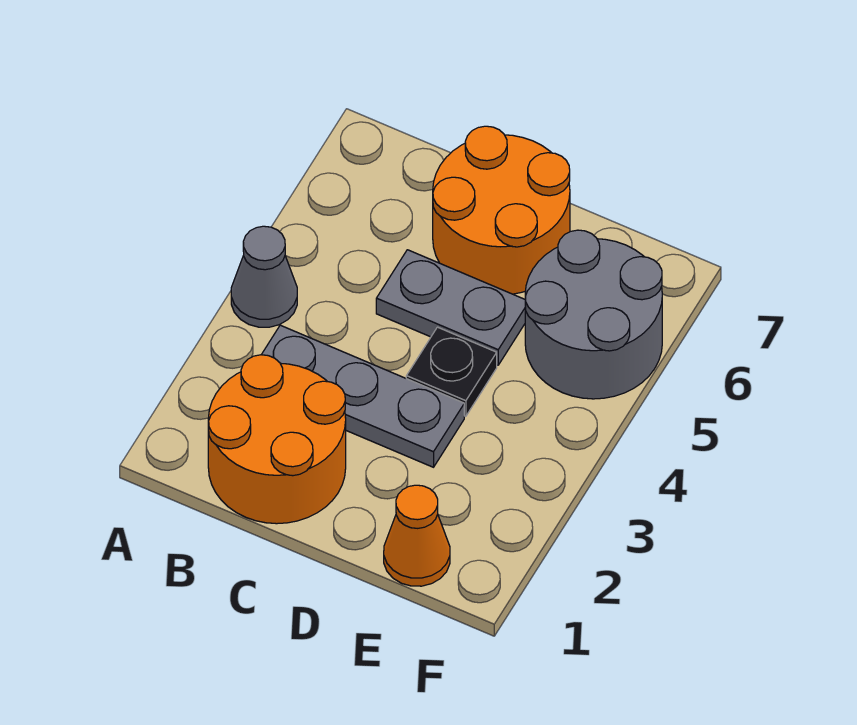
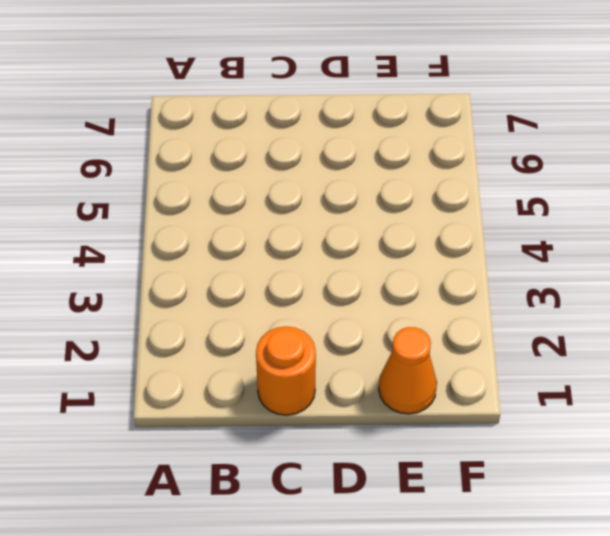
orange 1x1 round brick [256,327,316,415] -> orange 2x2 round brick [208,355,346,524]
none -> grey 1x1 cone [231,226,297,327]
none -> grey 1x3 plate [261,325,464,467]

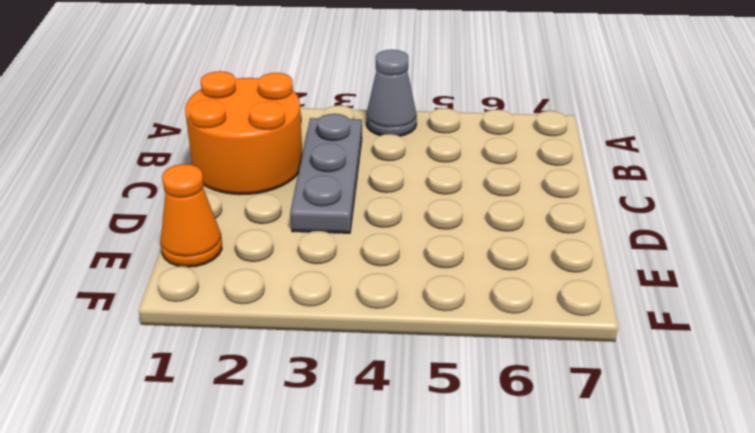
none -> grey 1x2 plate [376,250,525,365]
none -> orange 2x2 round brick [433,126,570,294]

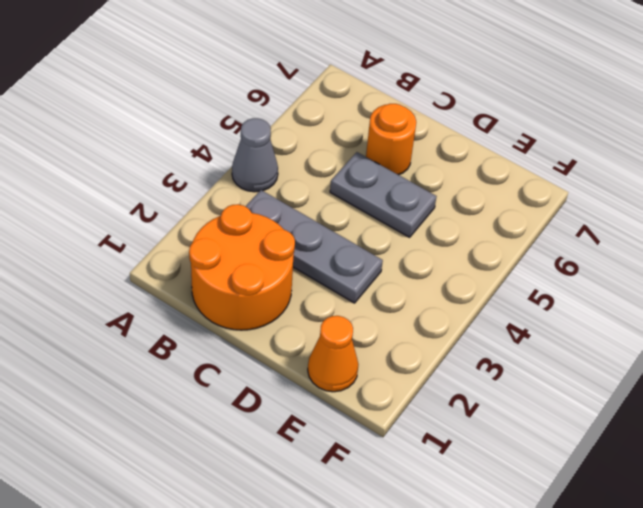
orange 1x1 round brick [366,104,416,175] -> orange 2x2 round brick [433,126,570,294]
none -> black 1x1 plate [406,327,497,416]
none -> grey 2x2 round brick [525,230,662,399]

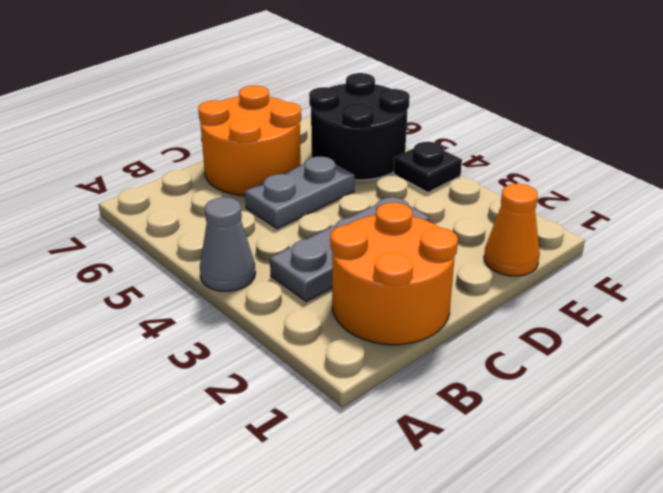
black 2x2 round brick [309,73,410,180] -> grey 2x2 round brick [525,230,662,399]
black 1x1 plate [394,142,462,193] -> black 1x1 plate moved to [406,327,497,416]

